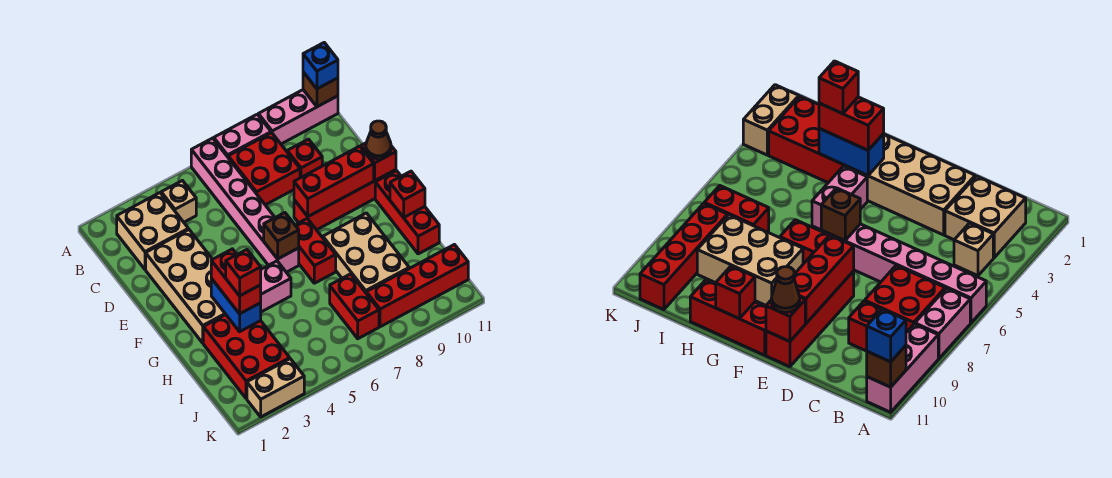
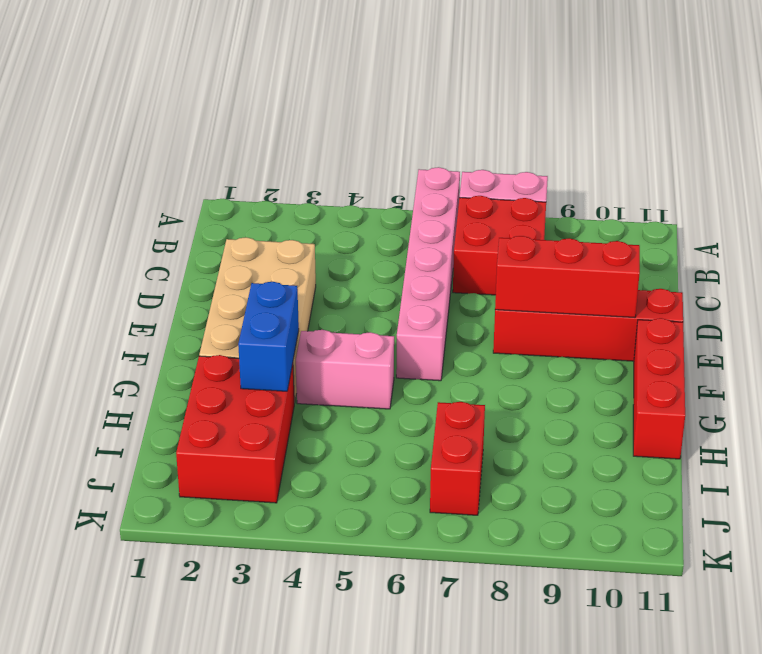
none -> pink 1x3 brick [258,90,338,144]
none -> tan 2x2 brick [117,193,188,269]
none -> tan 1x1 brick [161,181,196,222]

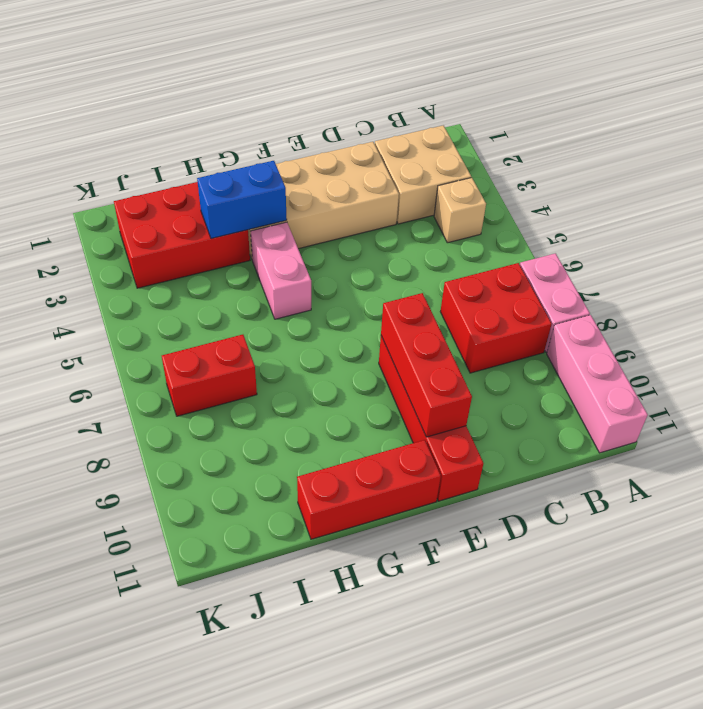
none -> pink 1x6 brick [191,138,299,272]
none -> red 1x1 brick [287,139,322,178]
none -> red 1x2 brick [295,219,336,283]

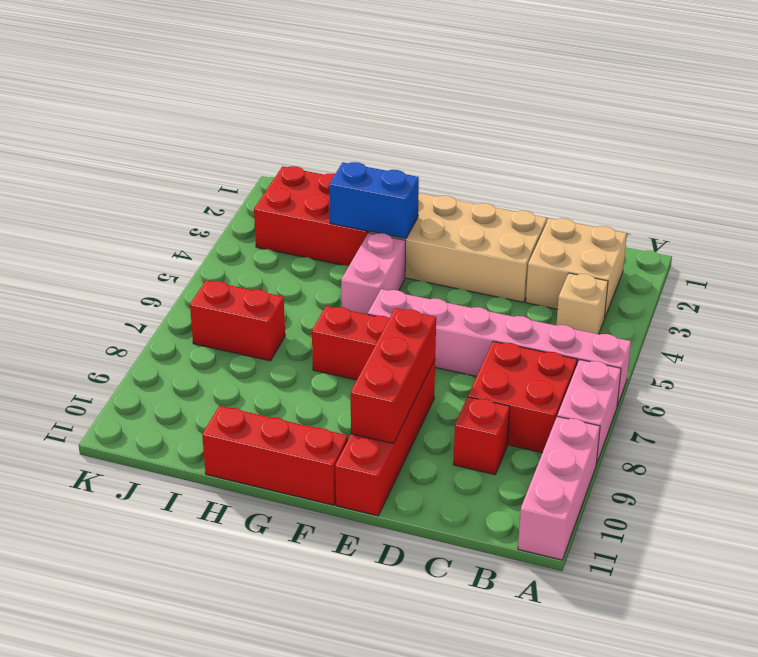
none -> tan 2x3 brick [323,213,409,292]
none -> red 1x4 brick [366,245,468,327]
none -> tan 1x2 brick [247,359,304,417]

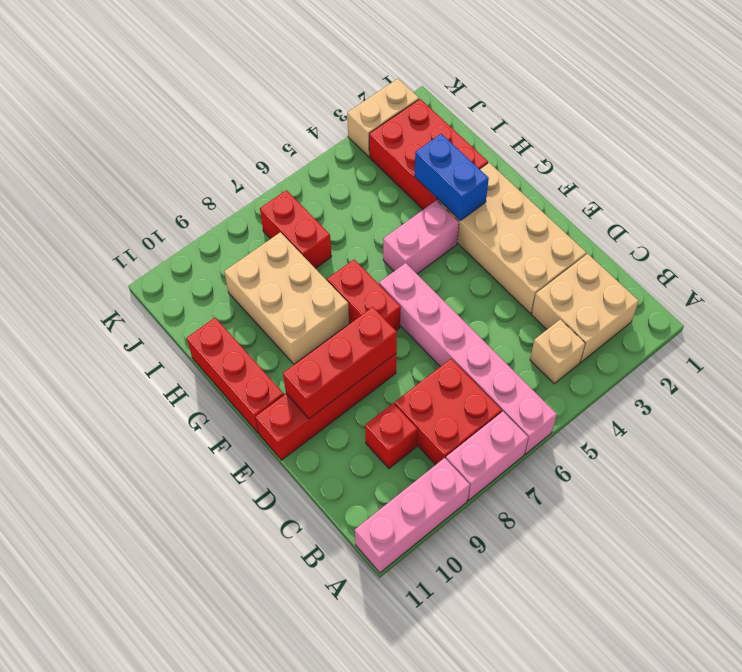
none -> red 1x4 brick [366,245,468,327]
none -> brown 1x1 brick [303,72,338,107]
none -> red 1x1 brick [361,143,396,180]

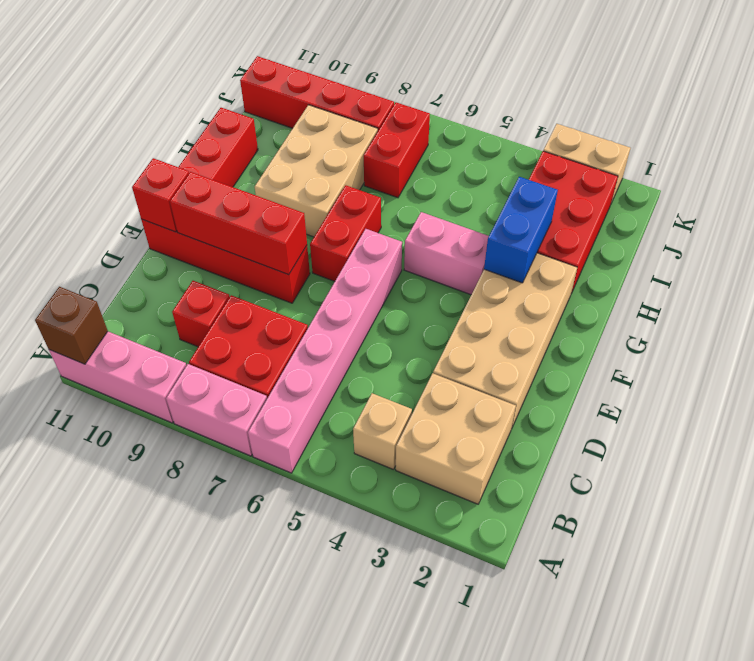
none -> brown 1x1 brick [264,213,299,259]
none -> red 1x1 brick [390,171,425,217]
none -> blue 1x1 brick [303,43,338,89]

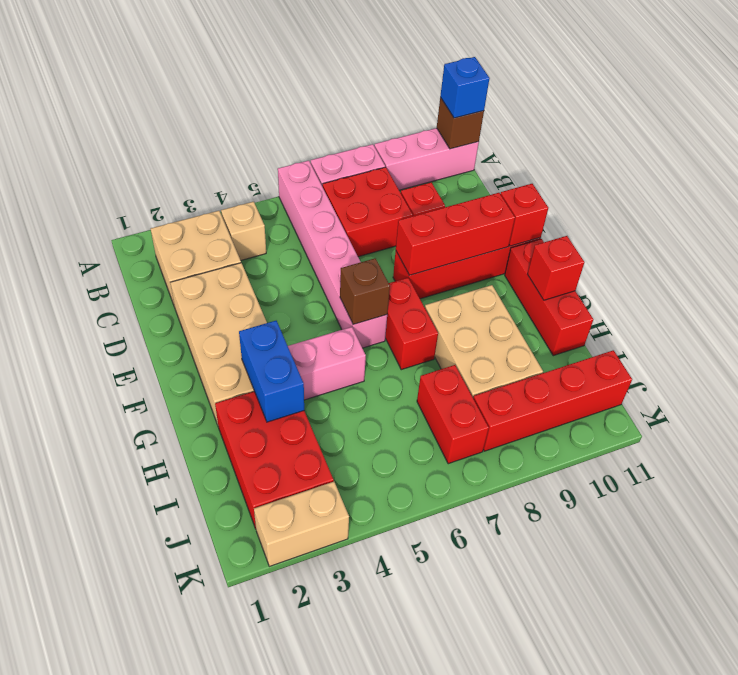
none -> brown 1x1 cone [366,121,391,159]
none -> red 1x2 brick [211,249,261,314]
none -> red 1x1 brick [226,250,261,296]

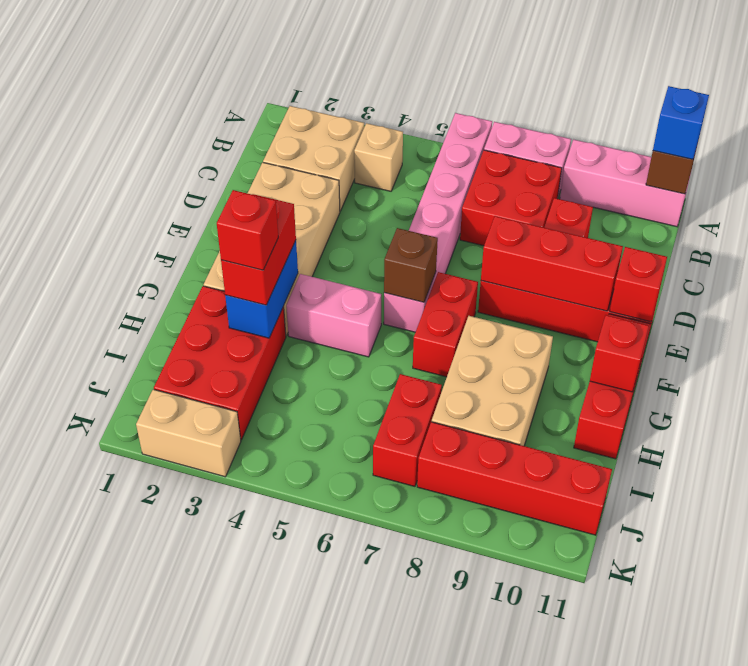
none -> brown 1x1 cone [366,121,391,159]

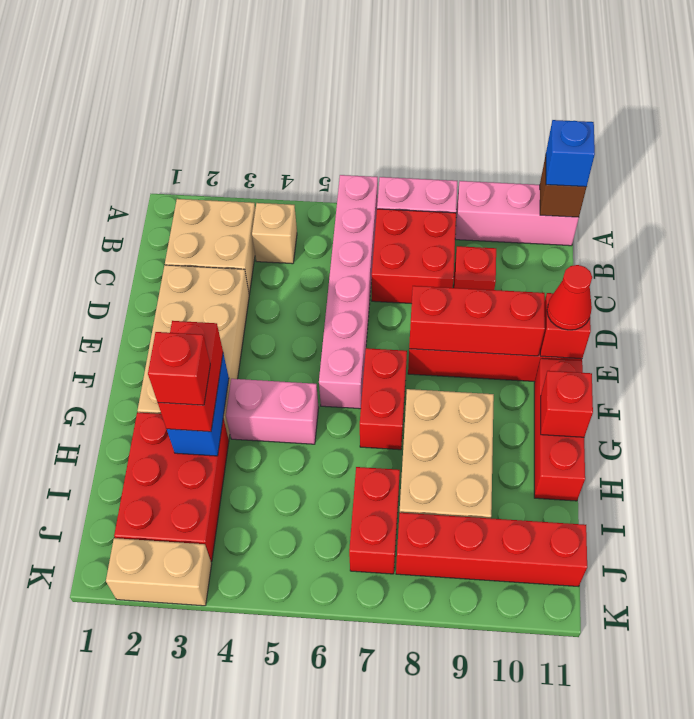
red 1x1 cone [547,265,592,330] -> brown 1x1 cone [366,121,391,159]
none -> brown 1x1 brick [264,213,299,259]

